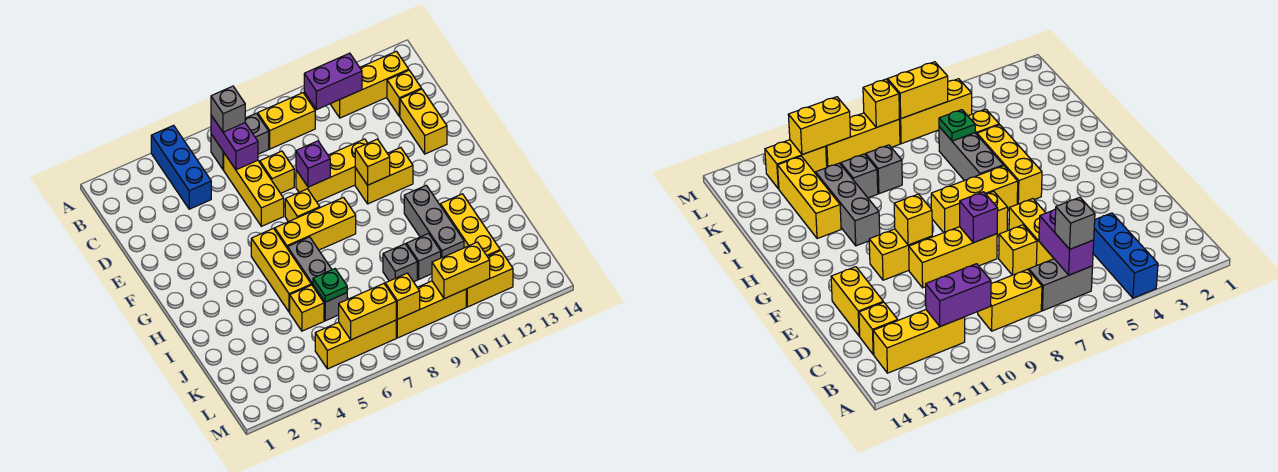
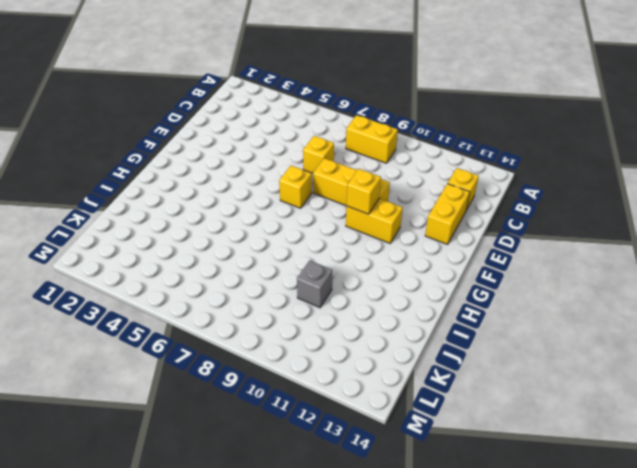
none -> blue 1x3 brick [151,125,211,209]
none -> grey 1x2 brick [211,113,269,170]
none -> yellow 1x3 brick [331,51,409,118]
none -> yellow 1x3 brick [224,153,284,226]

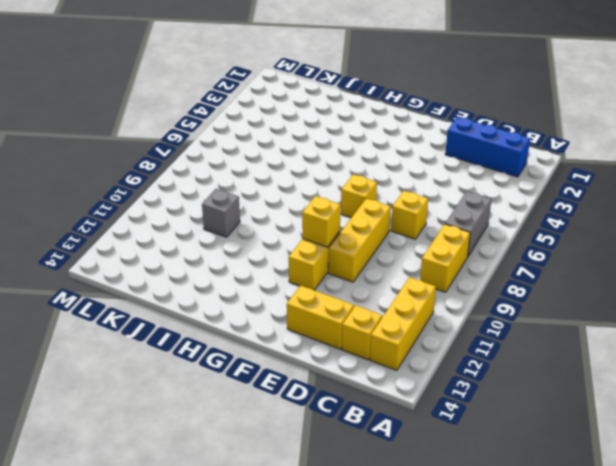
blue 1x3 brick [445,117,530,177] -> blue 1x3 brick moved to [151,125,211,209]
none -> yellow 1x3 brick [224,153,284,226]
none -> yellow 1x3 brick [251,228,311,312]
none -> yellow 1x3 brick [275,198,356,250]
none -> grey 1x3 brick [288,237,347,321]

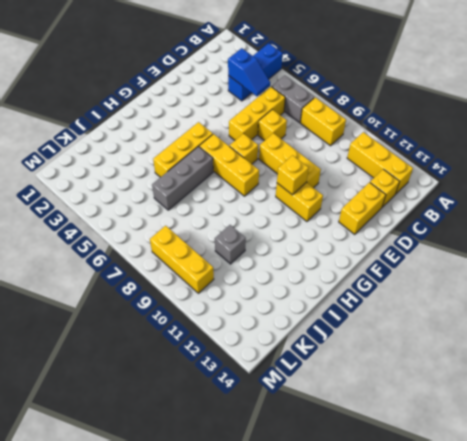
blue 1x2 slope [228,48,270,96] -> none
none -> grey 1x3 brick [404,185,464,258]
none -> yellow 1x3 brick [440,194,500,256]
none -> yellow 1x1 brick [290,285,324,331]
none -> grey 1x1 brick [383,244,417,282]

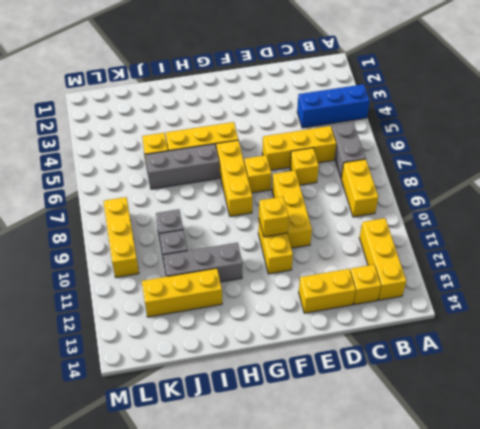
none -> yellow 1x3 brick [315,320,396,369]
none -> yellow 1x2 brick [466,250,513,307]
none -> purple 1x2 brick [211,115,258,170]
none -> purple 1x2 brick [304,53,362,110]

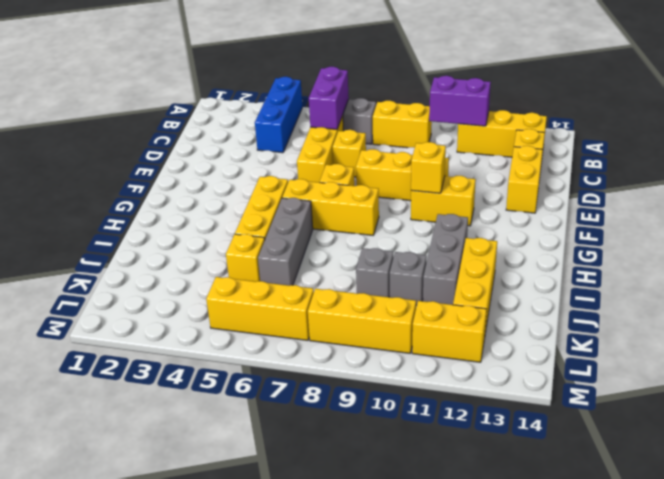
none -> purple 1x1 brick [296,141,330,187]
none -> green 1x1 plate [313,269,347,302]
none -> yellow 1x2 brick [339,284,396,340]
none -> yellow 1x1 brick [385,273,420,319]

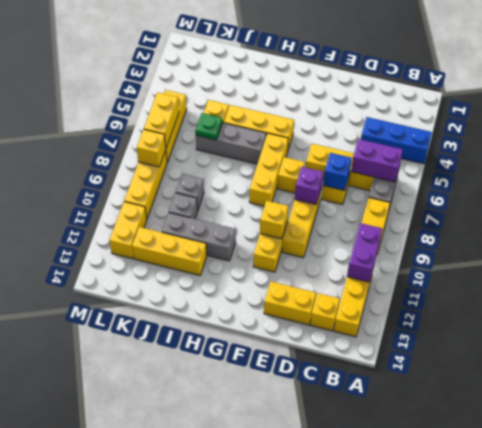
blue 1x1 brick [323,153,352,191] -> none
none -> yellow 1x2 brick [432,242,490,299]
none -> grey 1x1 brick [211,86,245,132]

